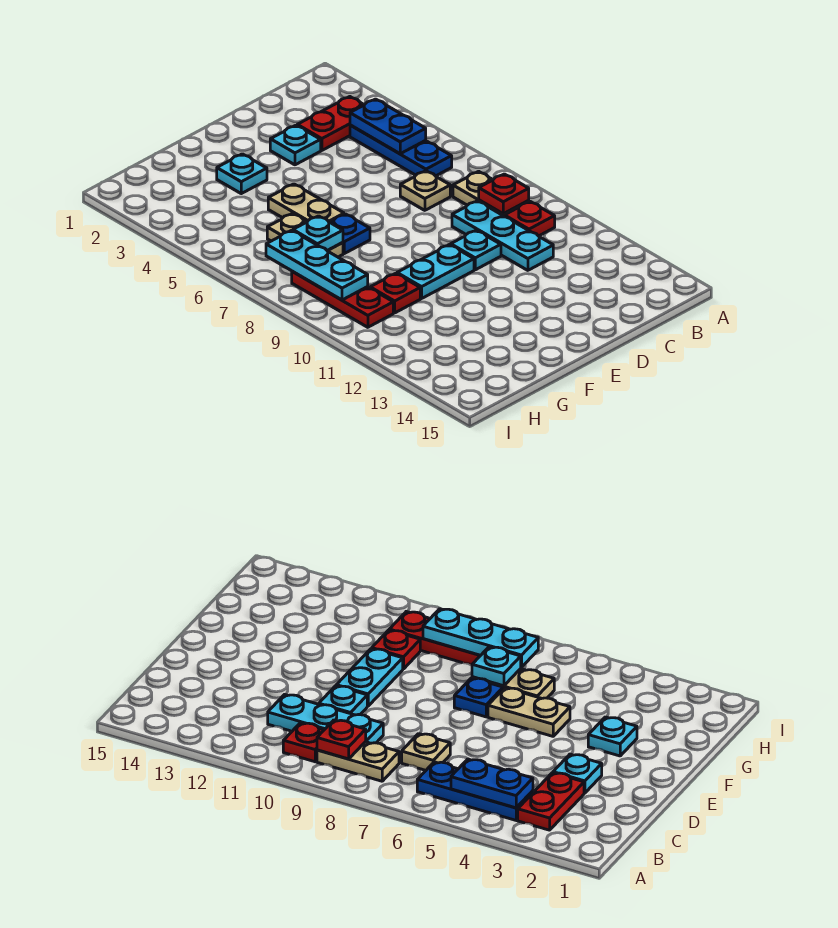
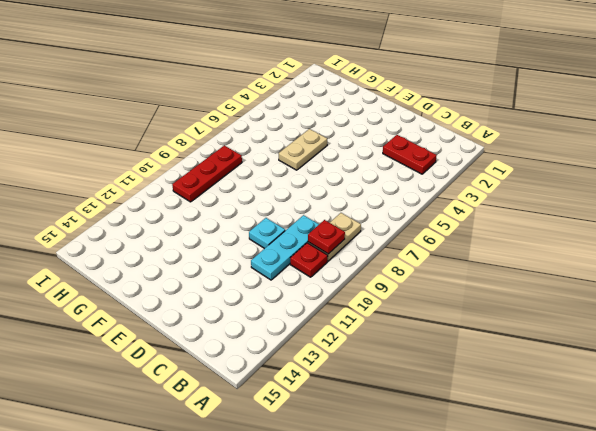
none -> blue 1x3 plate [350,125,452,176]
none -> tan 1x1 plate [400,171,450,210]
none -> cyan 1x1 plate [270,125,321,165]

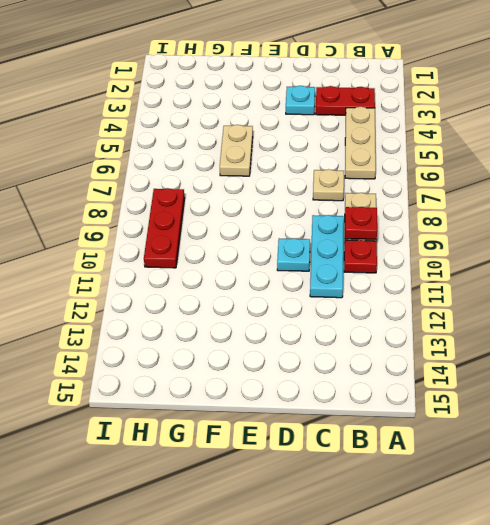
tan 1x3 plate [345,107,376,179] -> blue 1x3 plate [350,125,452,176]
none -> cyan 1x2 plate [397,245,474,299]
none -> cyan 1x1 plate [217,154,267,194]
none -> blue 1x1 plate [330,214,370,254]

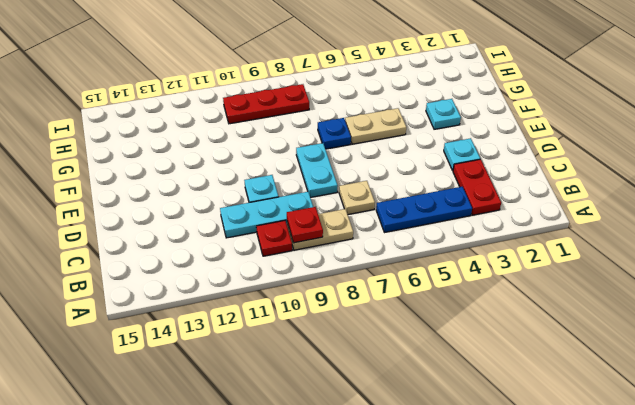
cyan 1x2 plate [296,143,338,198] -> cyan 1x2 plate moved to [397,245,474,299]
none -> tan 1x2 plate [267,213,343,257]
none -> red 1x1 plate [370,273,420,313]
none -> blue 1x2 plate [350,99,426,154]

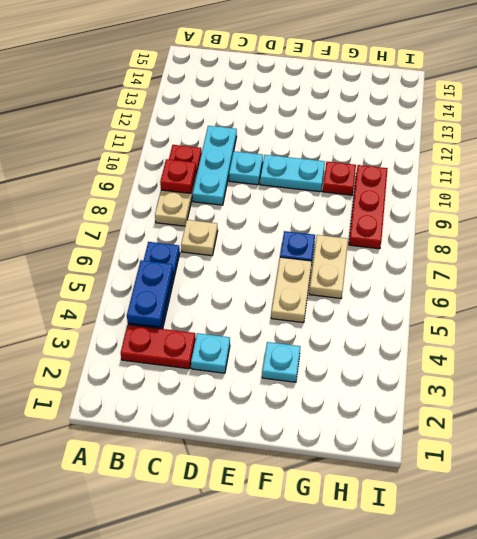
none -> cyan 1x1 plate [293,216,343,251]
none -> cyan 1x3 plate [266,230,368,300]

